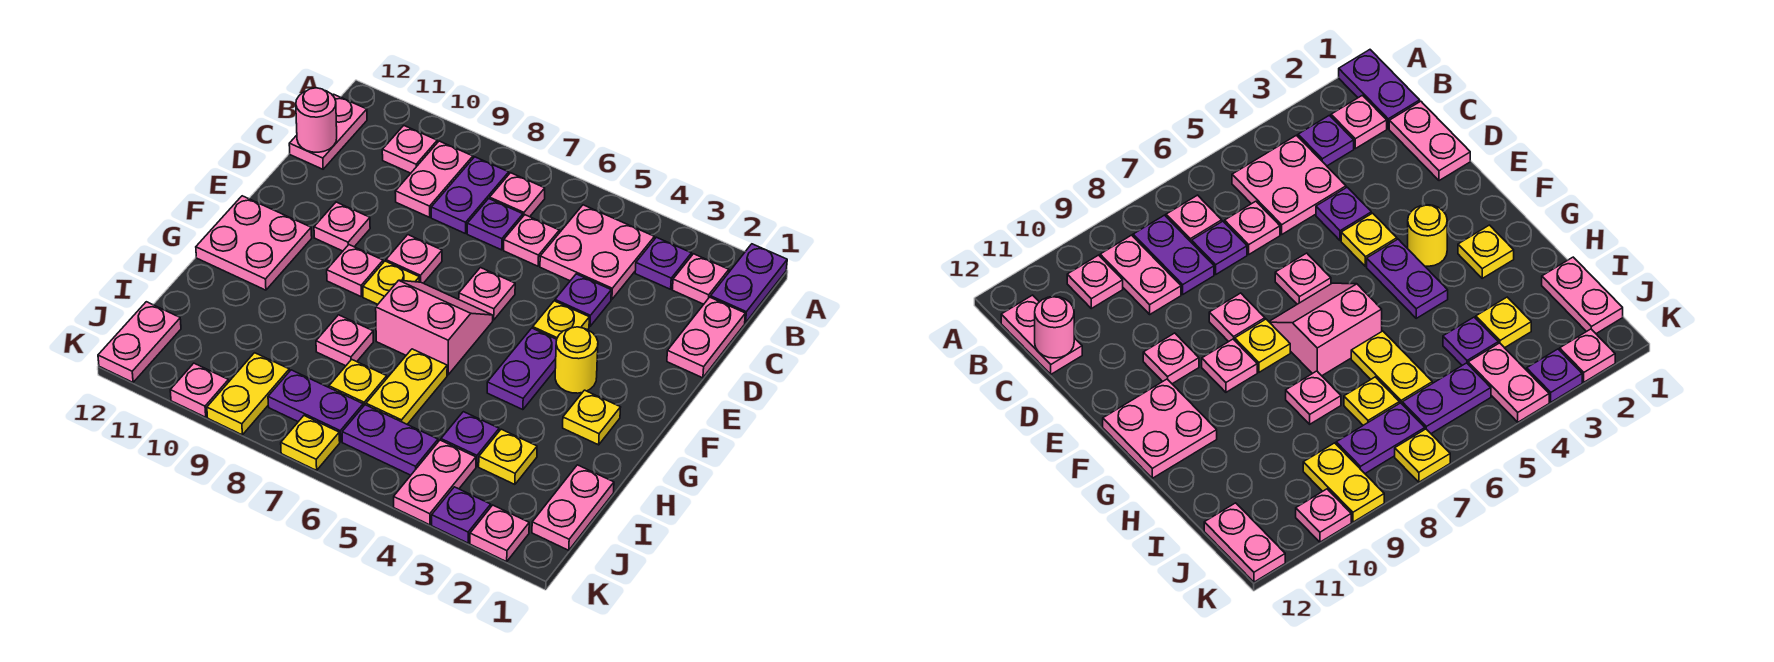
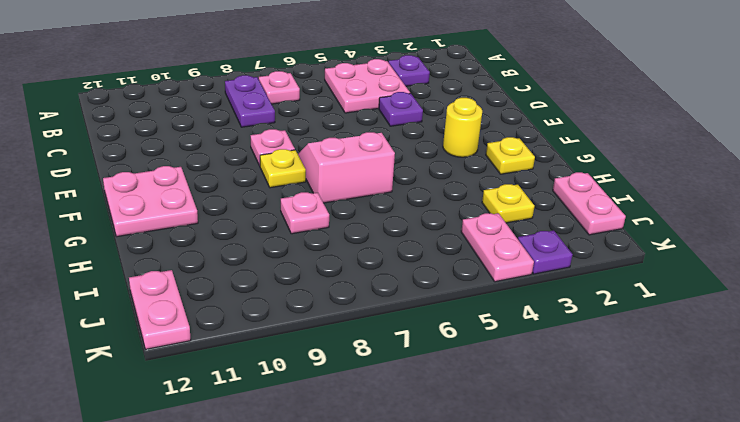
none -> purple 1x2 plate [710,244,787,323]
none -> pink 1x1 plate [672,254,729,304]
none -> pink 1x2 plate [395,141,473,217]
none -> pink 1x1 plate [382,126,437,173]

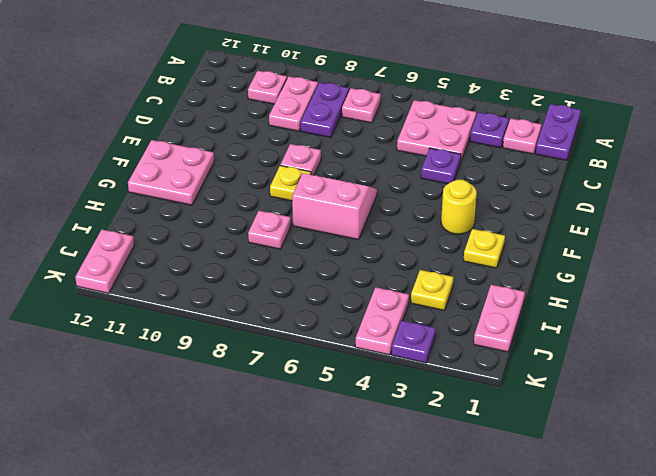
none -> pink 1x2 plate [289,94,367,169]
none -> pink 1x2 plate [667,297,745,378]
none -> pink 1x1 plate [504,215,559,266]
none -> purple 1x1 plate [467,199,523,250]

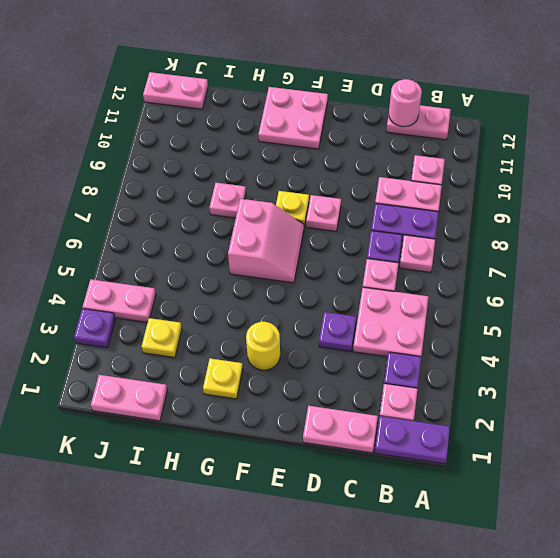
none -> yellow 1x1 plate [533,301,589,339]
none -> pink 1x1 plate [459,268,515,320]
none -> pink 1x1 plate [314,202,370,251]
none -> purple 1x2 plate [487,328,557,410]

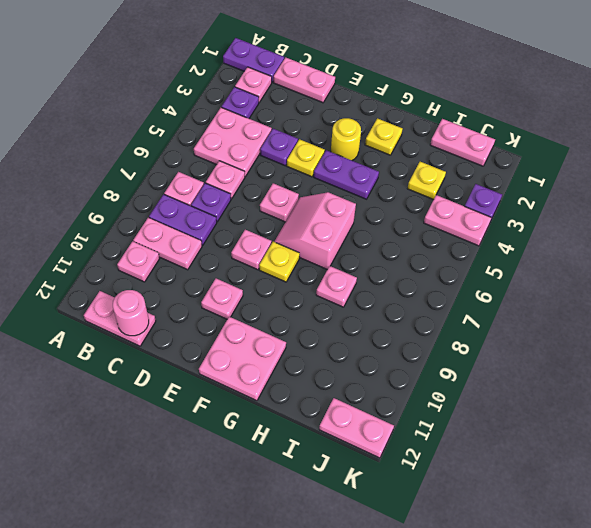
none -> pink 1x1 plate [327,245,383,296]
none -> yellow 1x2 plate [366,349,447,424]
none -> purple 1x1 plate [441,412,499,467]
none -> yellow 1x1 plate [329,359,387,406]

